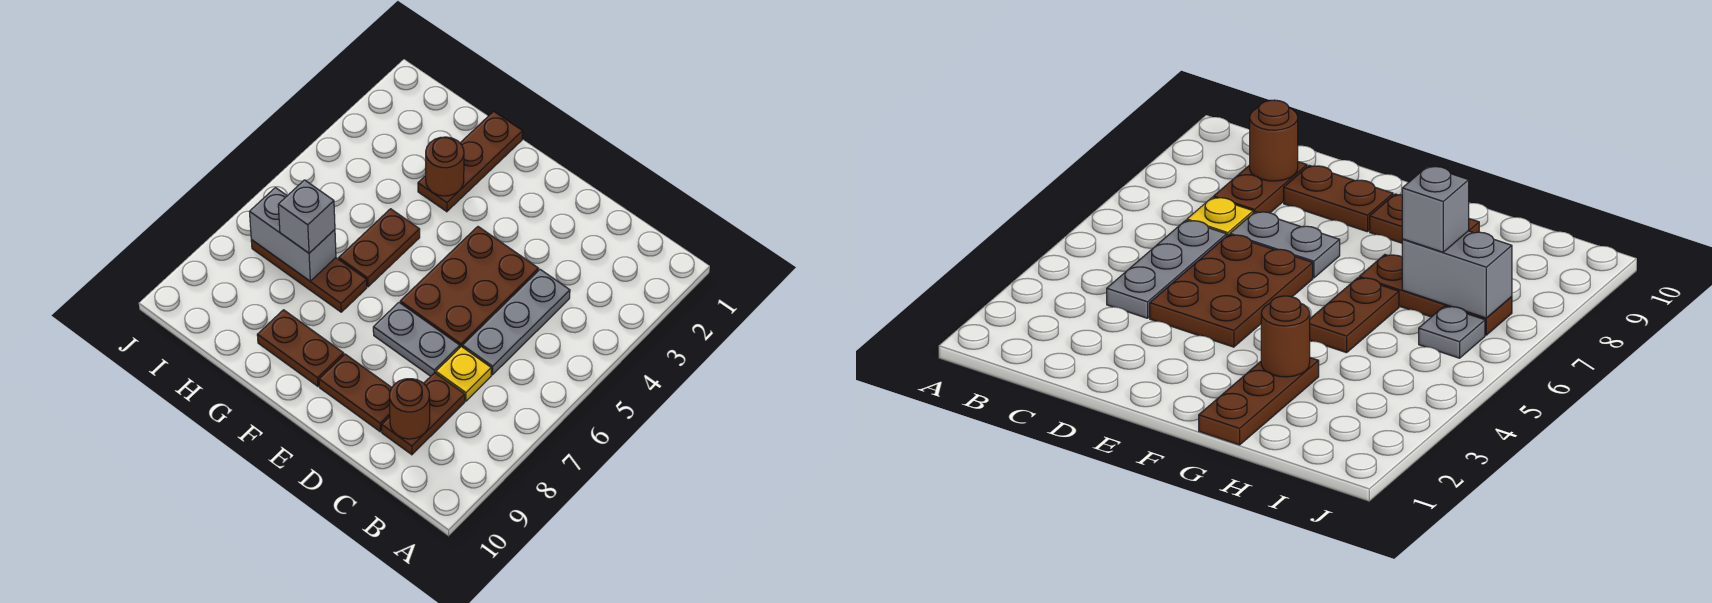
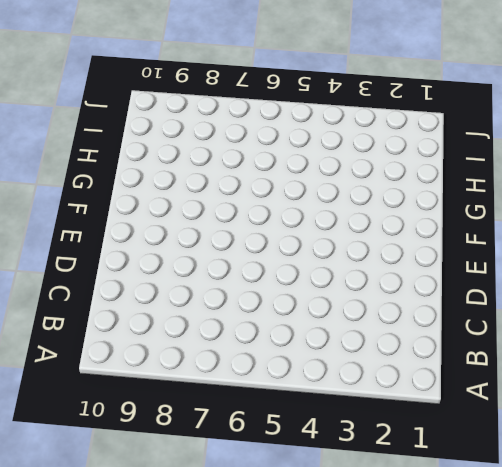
none -> grey 1x3 plate [463,270,570,375]
none -> yellow 1x1 plate [436,346,491,401]
none -> brown 1x2 plate [382,373,465,455]

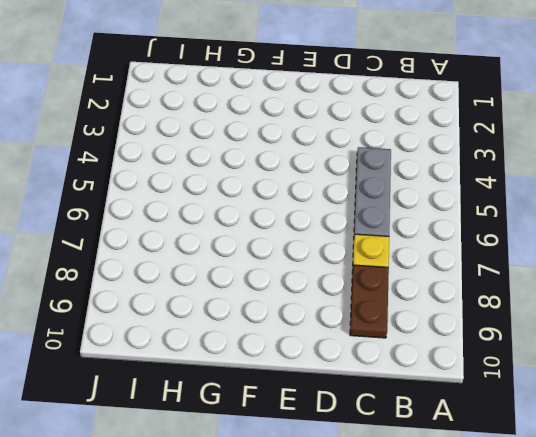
none -> brown 2x3 plate [400,227,538,347]
none -> grey 1x2 plate [373,303,460,376]
none -> brown 1x2 plate [319,354,392,432]

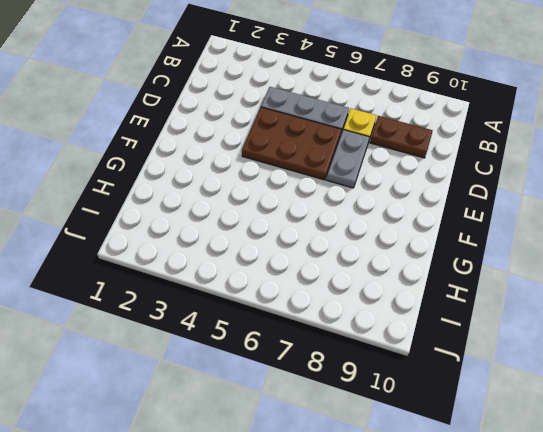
none -> brown 1x2 plate [319,354,392,432]
none -> brown 1x2 plate [257,310,344,386]
none -> brown 1x3 plate [418,111,523,212]

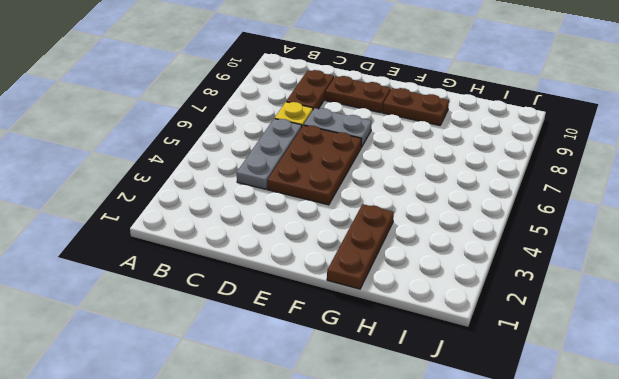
none -> brown 1x2 plate [339,209,420,287]
none -> brown 1x3 plate [251,240,367,312]
none -> grey 1x1 plate [1419,306,1485,358]

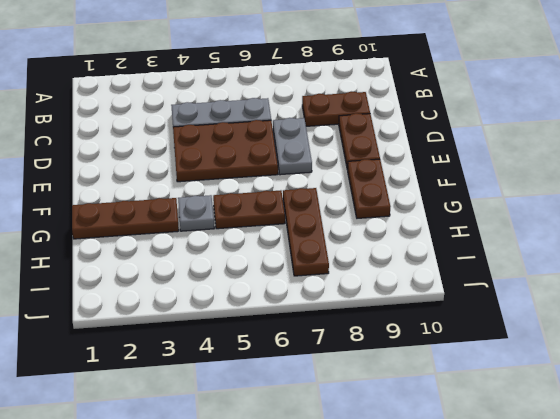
grey 1x1 plate [178,195,214,231] -> grey 1x1 plate moved to [1419,306,1485,358]
none -> yellow 1x1 plate [436,346,491,401]
none -> brown 1x1 round brick [390,379,430,439]
none -> brown 1x1 round brick [426,137,464,196]

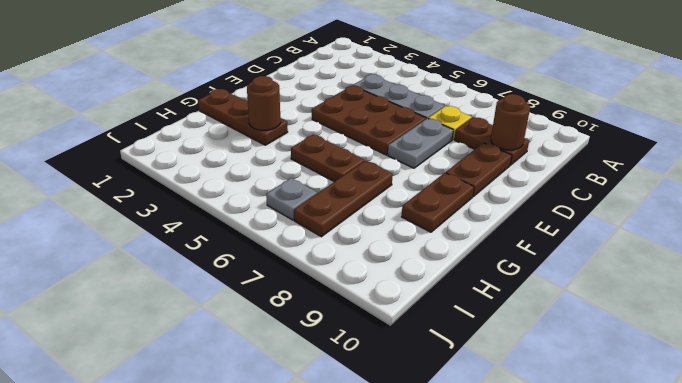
none -> grey 1x2 brick [249,188,336,281]
none -> grey 1x1 brick [278,180,335,253]

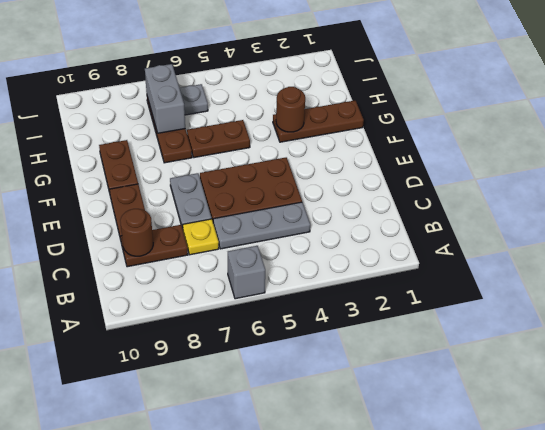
grey 1x1 brick [228,246,265,299] -> grey 1x1 brick moved to [278,180,335,253]

